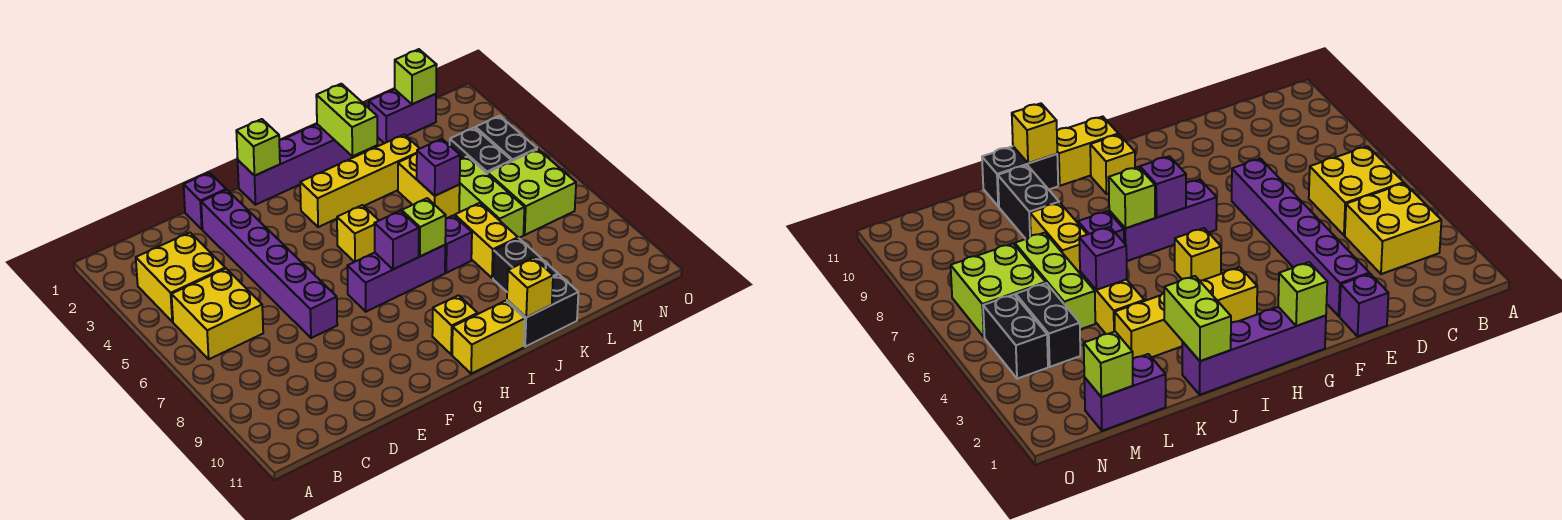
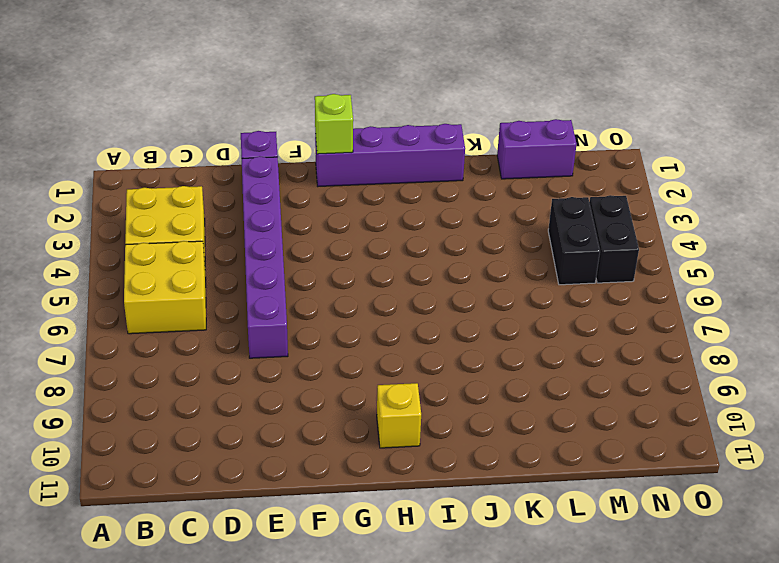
none -> purple 1x3 brick [347,245,445,312]
none -> yellow 1x4 brick [300,135,420,227]
none -> yellow 1x1 brick [337,205,379,262]

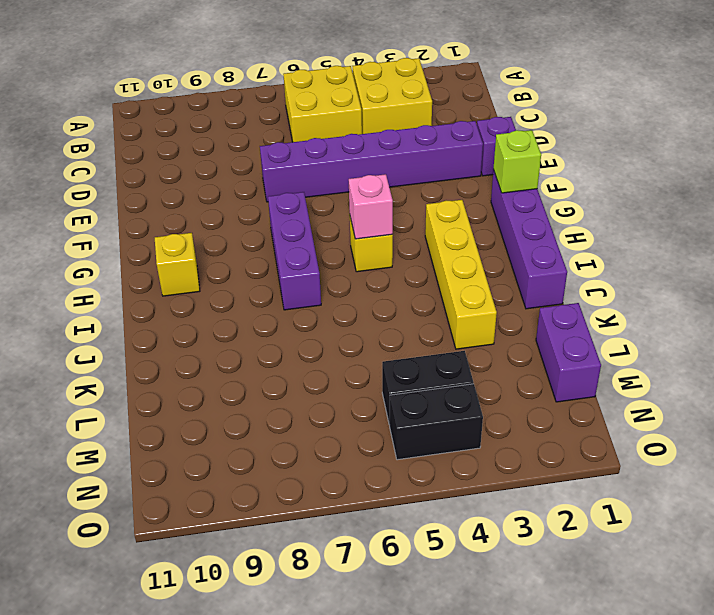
pink 1x1 brick [349,174,393,239] -> none
none -> yellow 1x2 brick [452,301,525,374]
none -> purple 1x1 brick [445,215,472,273]
none -> black 1x2 brick [507,275,578,347]

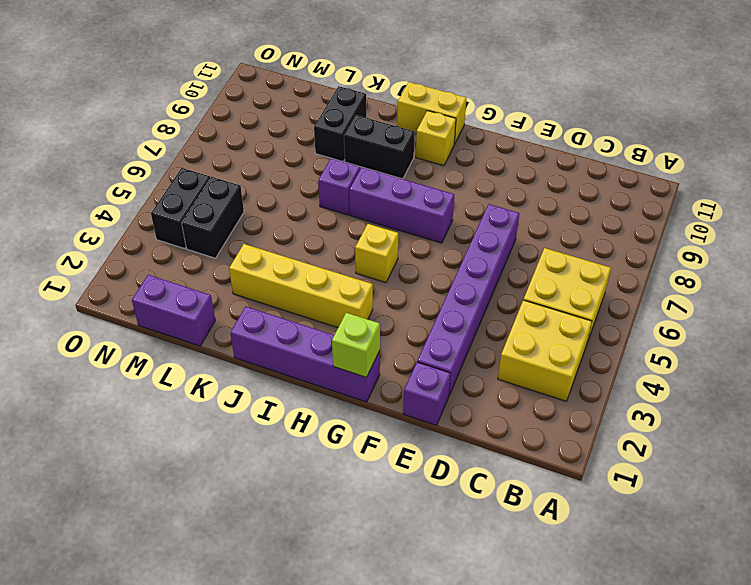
black 1x2 brick [344,115,415,179] -> black 1x2 brick moved to [507,275,578,347]
none -> yellow 1x2 brick [398,154,460,218]
none -> yellow 1x2 brick [455,203,518,278]
none -> lime 1x3 brick [459,156,524,238]

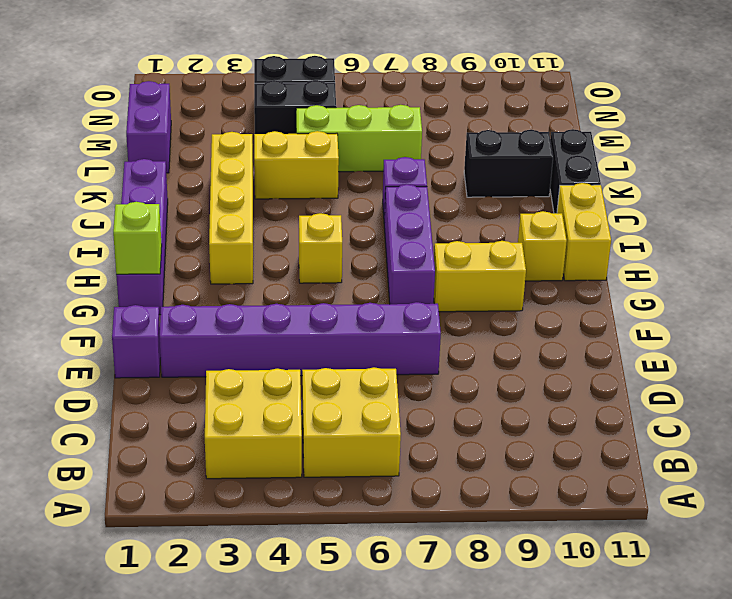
yellow 1x2 brick [434,241,526,312] -> yellow 1x2 brick moved to [455,203,518,278]
none -> lime 2x2 brick [488,149,576,235]
none -> purple 1x1 brick [375,211,419,269]
none -> lime 1x1 brick [402,198,446,256]

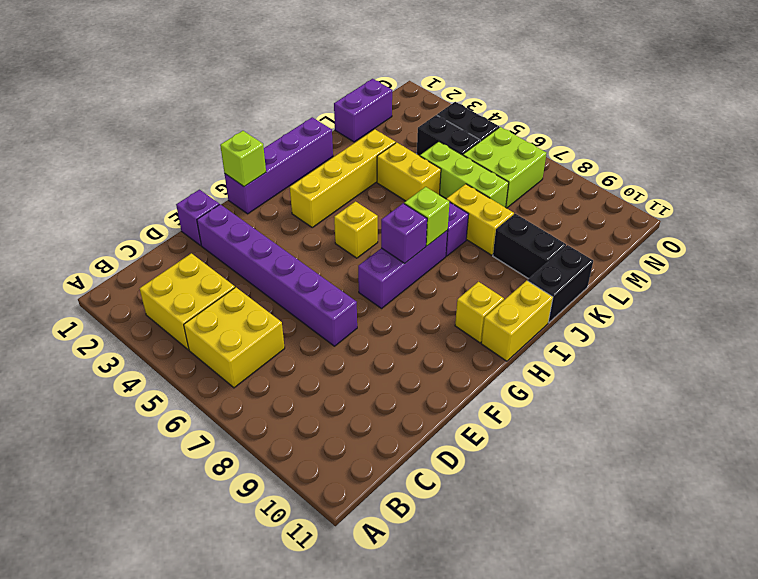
none -> lime 1x2 brick [316,84,377,156]
none -> yellow 1x1 brick [507,258,553,317]
none -> purple 1x1 brick [417,139,460,196]

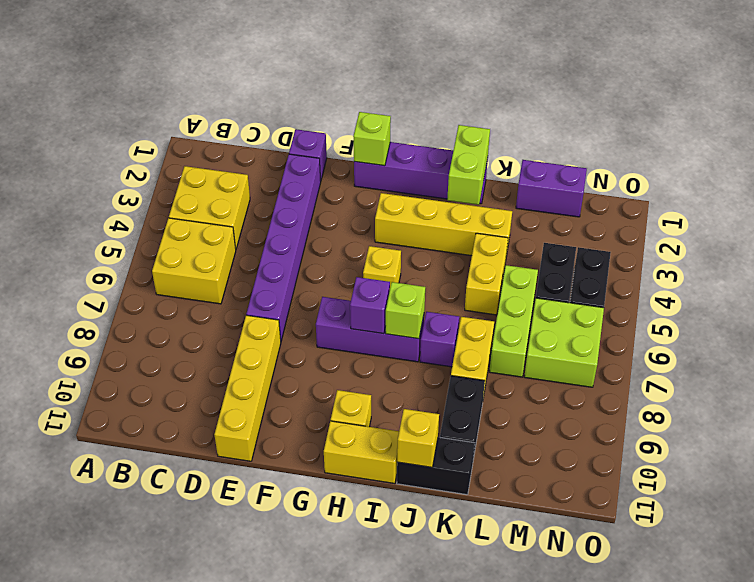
yellow 1x4 brick [214,315,281,461] -> none
none -> purple 1x1 brick [417,139,460,196]
none -> lime 1x1 brick [395,49,437,104]

